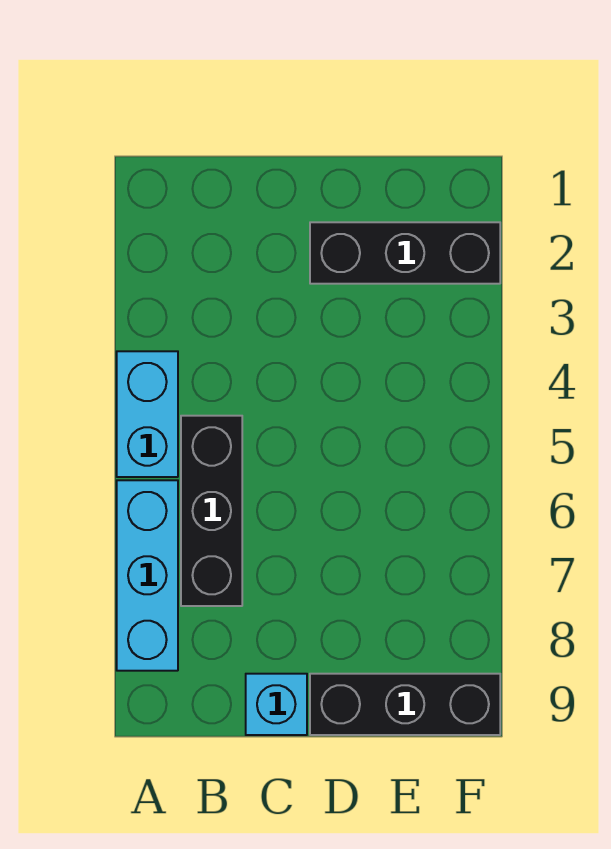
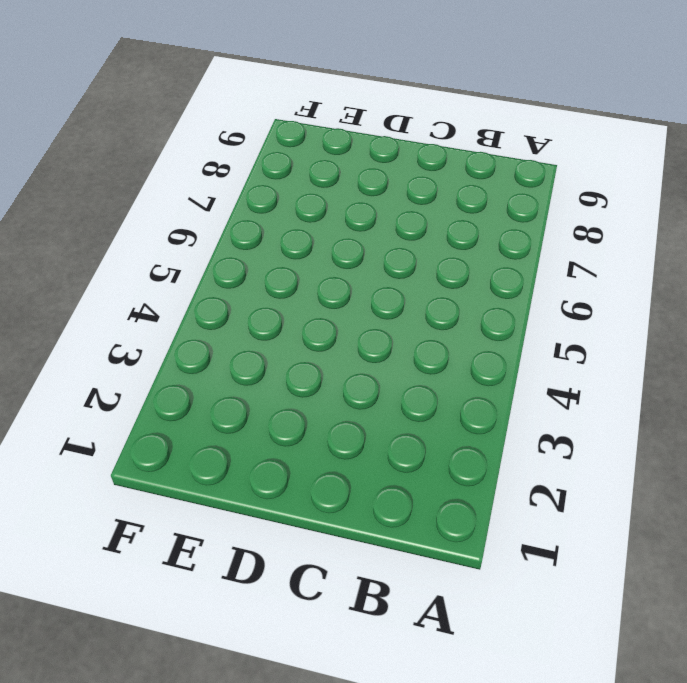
none -> cyan 1x2 brick [117,351,178,477]
none -> cyan 1x3 brick [117,480,178,671]

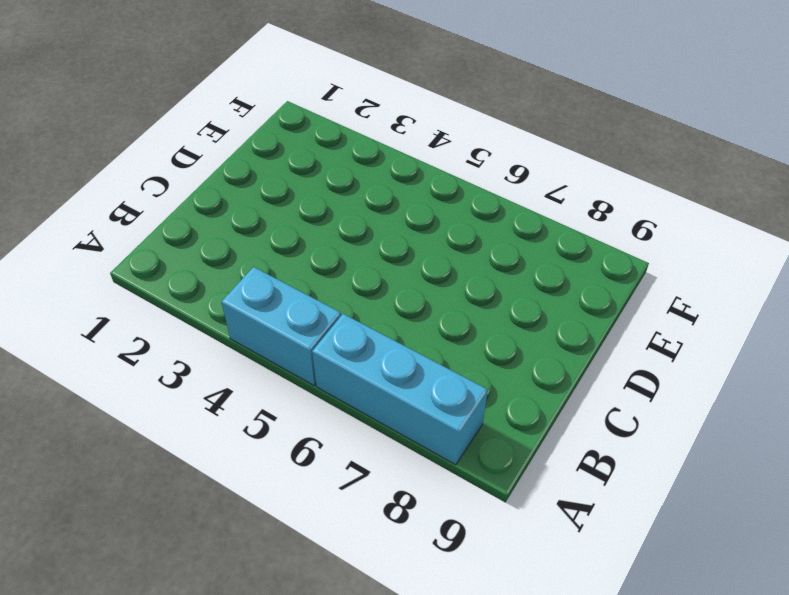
none -> black 1x3 brick [181,416,242,606]
none -> cyan 1x1 brick [246,674,307,735]

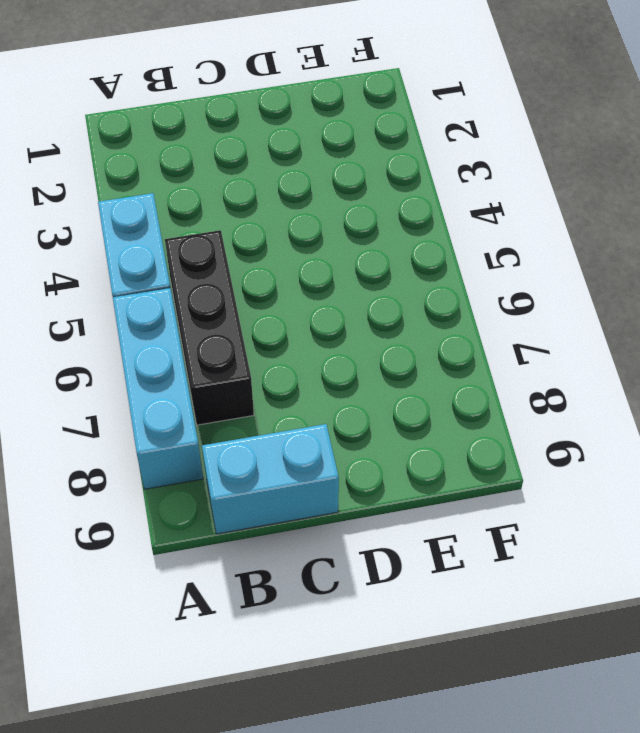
cyan 1x2 brick [202,424,339,534] -> cyan 1x1 brick [246,674,307,735]
none -> black 1x3 brick [310,222,500,284]
none -> black 1x3 brick [310,674,500,735]

